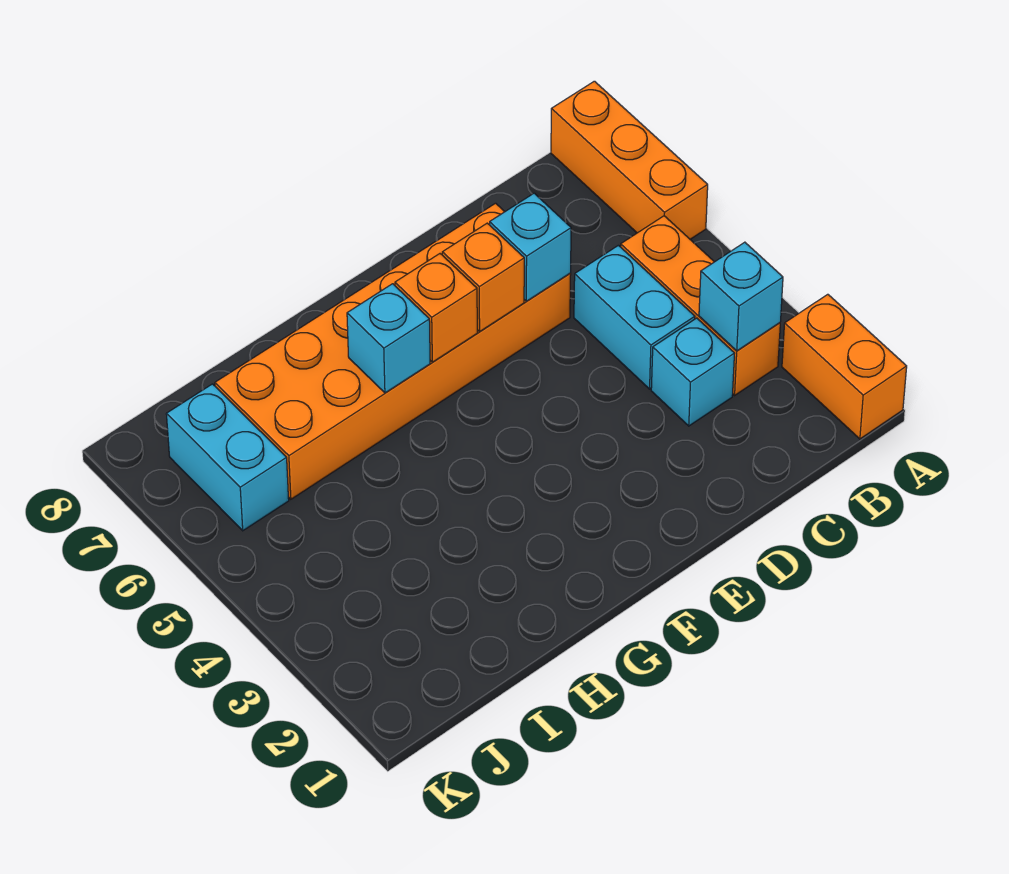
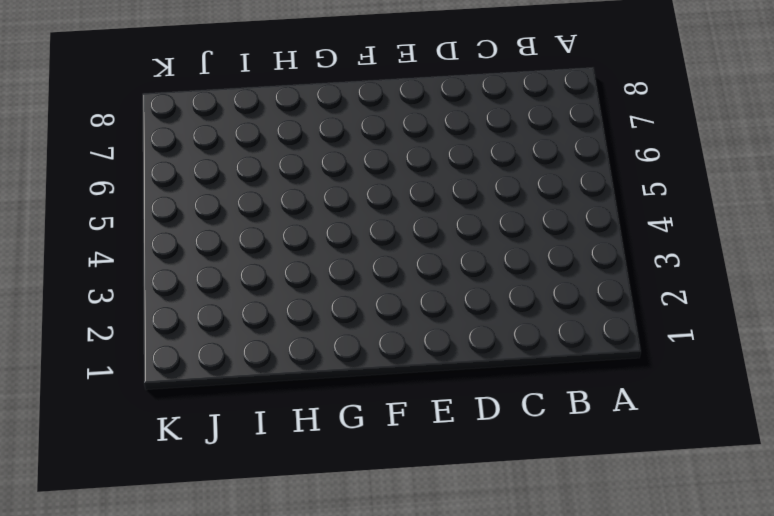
none -> orange 1x2 brick [782,294,907,439]
none -> orange 1x3 brick [551,81,708,239]
none -> orange 1x3 brick [621,216,780,395]

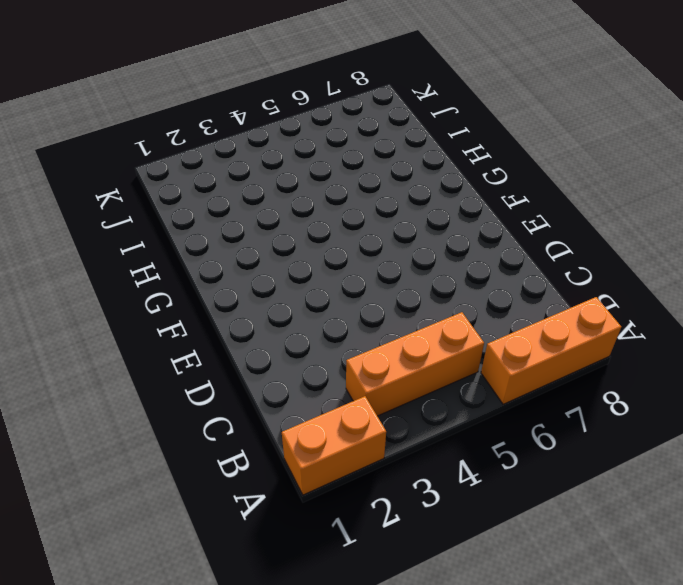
none -> cyan 1x1 brick [651,318,735,426]
none -> cyan 1x2 brick [574,245,695,389]
none -> orange 2x6 brick [215,203,571,499]

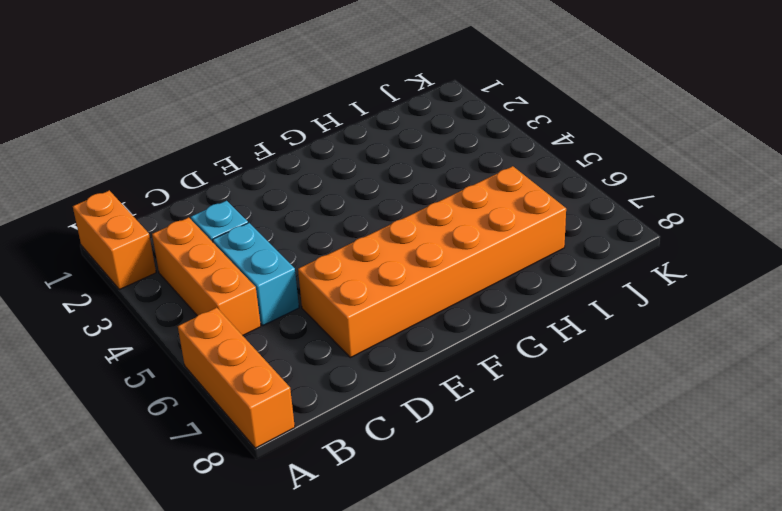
none -> cyan 1x2 brick [166,384,289,531]
none -> cyan 1x1 brick [699,242,783,351]
none -> cyan 1x1 brick [490,193,571,301]

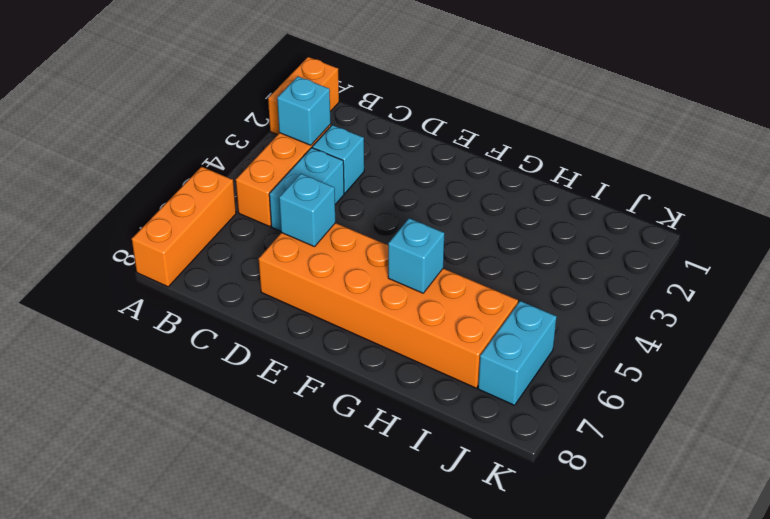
none -> orange 1x1 brick [442,223,524,331]
none -> orange 1x1 brick [395,254,477,362]

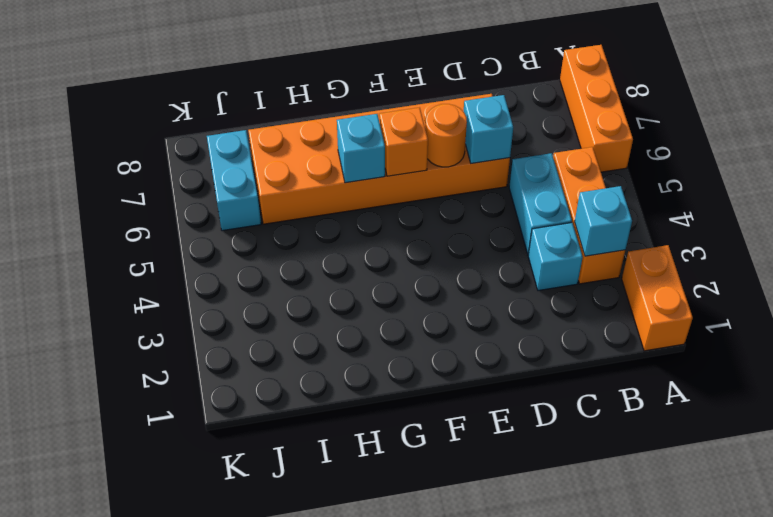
orange 1x1 round brick [425,104,467,167] -> orange 1x1 brick [442,223,524,331]

